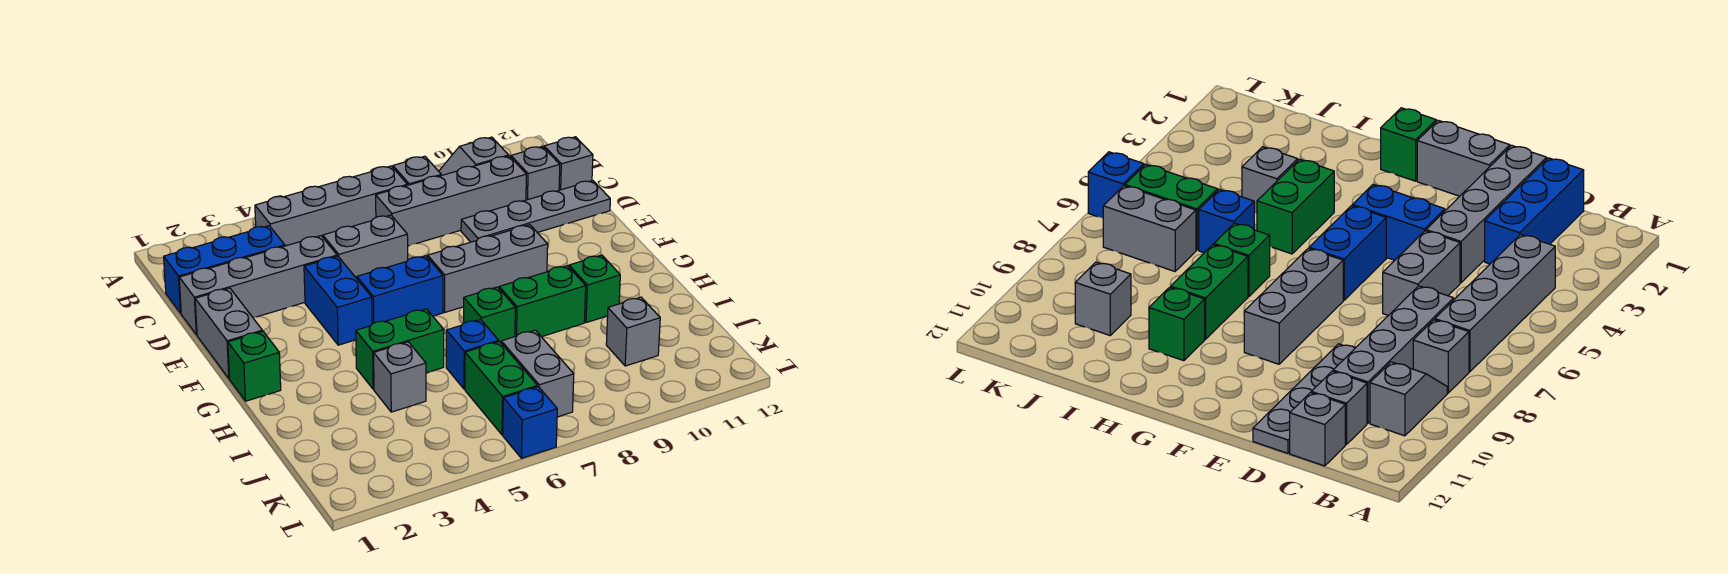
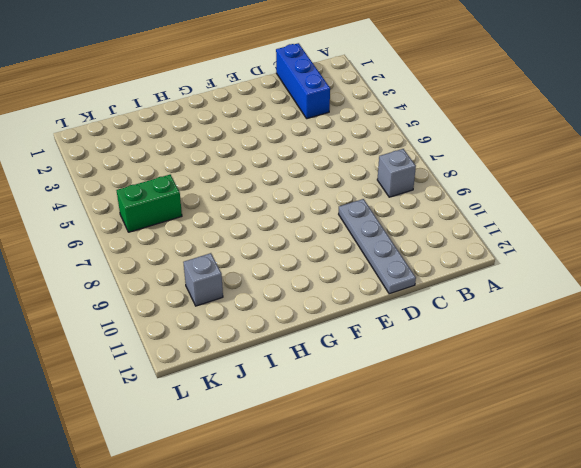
none -> grey 1x4 brick [255,166,407,246]
none -> grey 1x2 slope [439,137,509,176]
none -> grey 1x4 brick [376,156,526,246]

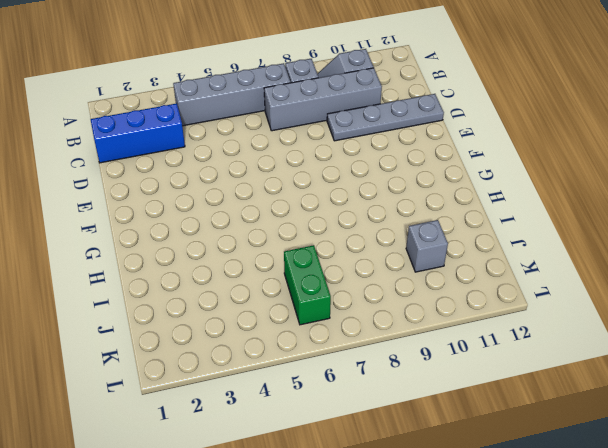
none -> grey 1x1 brick [511,146,560,200]
none -> grey 1x1 brick [544,137,593,190]
none -> grey 1x4 brick [179,236,337,335]

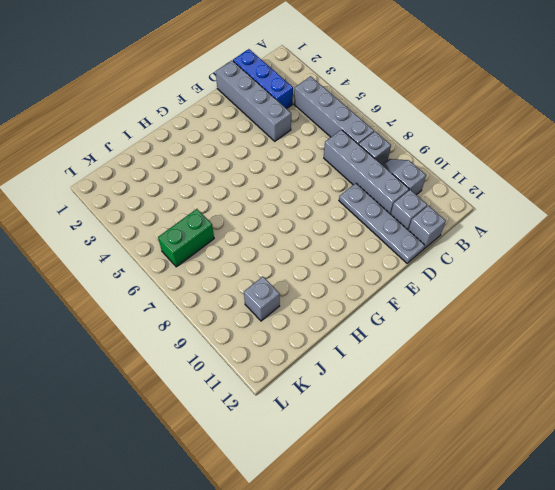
none -> grey 1x2 brick [323,215,408,279]
none -> grey 1x2 brick [195,288,262,379]
none -> blue 1x2 brick [304,256,372,345]

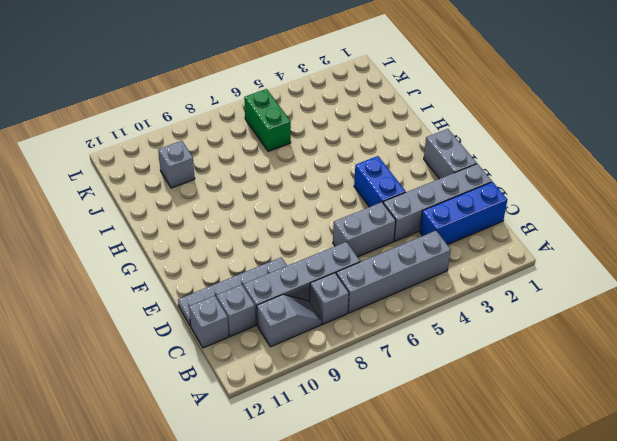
none -> blue 1x2 brick [357,256,443,324]
none -> grey 1x3 brick [428,225,548,312]
none -> green 1x1 brick [228,331,281,401]

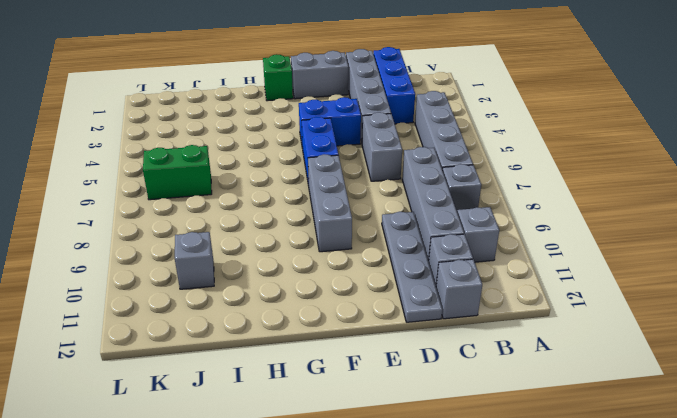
none -> green 1x2 brick [356,309,444,389]
none -> green 1x1 brick [464,287,515,342]
none -> green 1x2 brick [499,266,586,337]

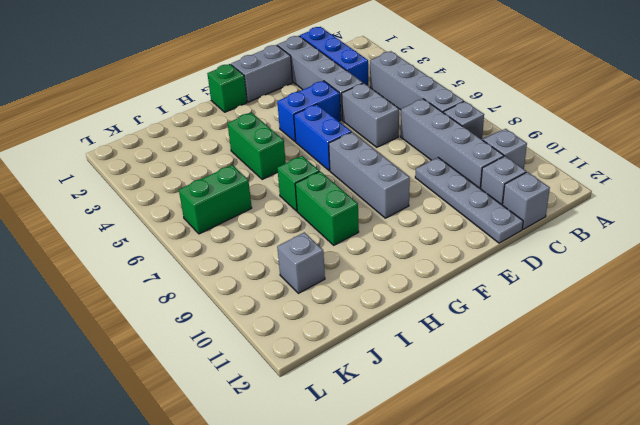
none -> green 1x1 brick [569,255,620,323]
none -> grey 1x1 brick [374,342,426,412]
none -> blue 1x1 brick [446,320,499,389]

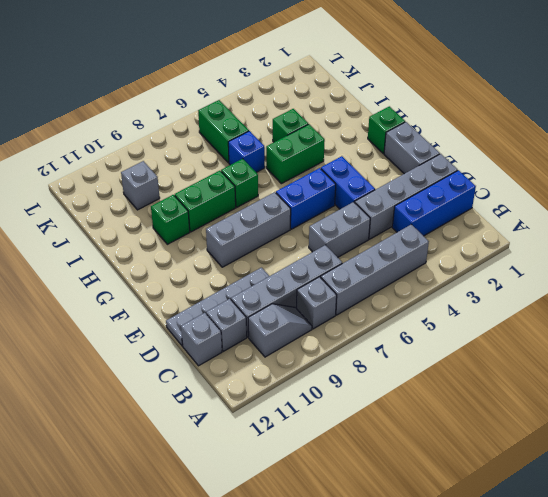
green 1x1 brick [273,109,308,142] -> grey 1x1 brick [374,342,426,412]
none -> grey 1x2 brick [501,330,574,417]
none -> blue 1x1 brick [503,387,557,458]

